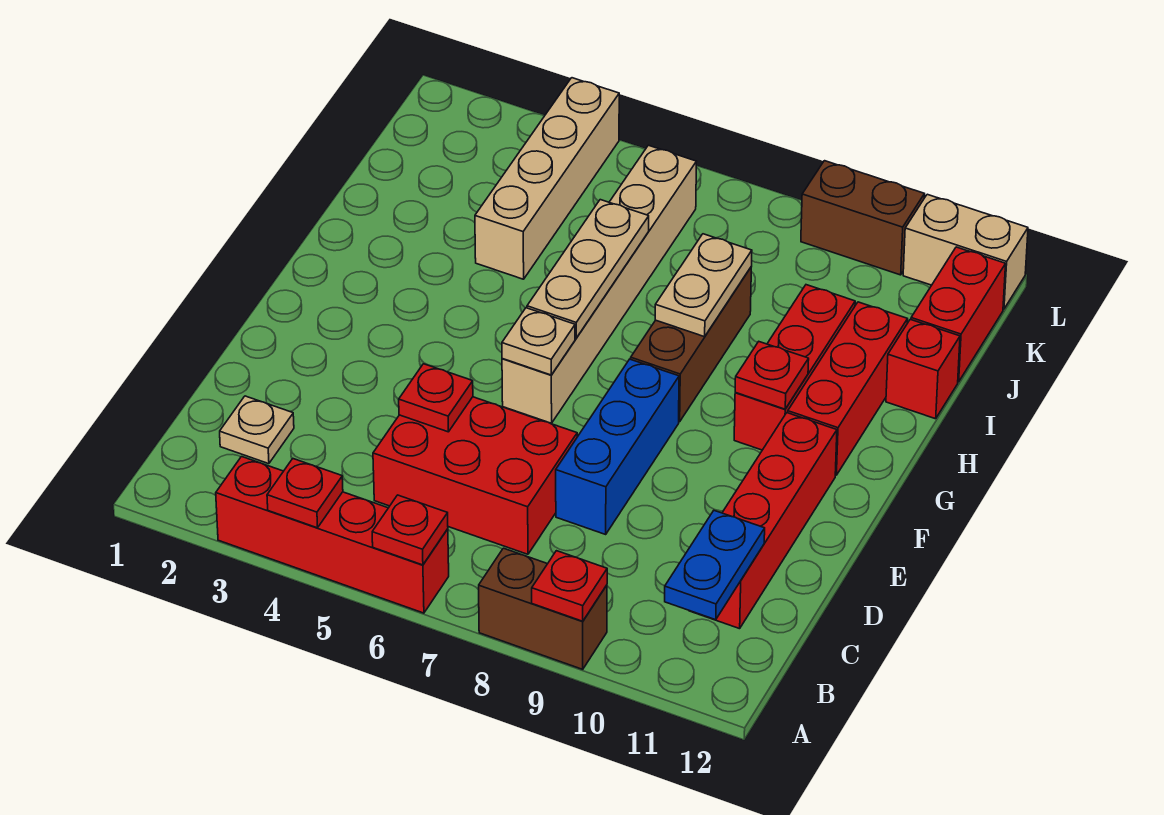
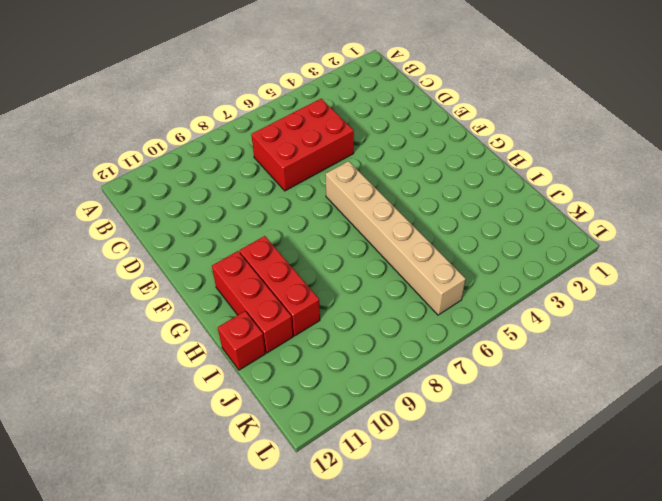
none -> red 1x4 brick [216,457,449,613]
none -> brown 1x2 brick [479,548,607,669]
none -> tan 1x1 plate [220,396,294,464]

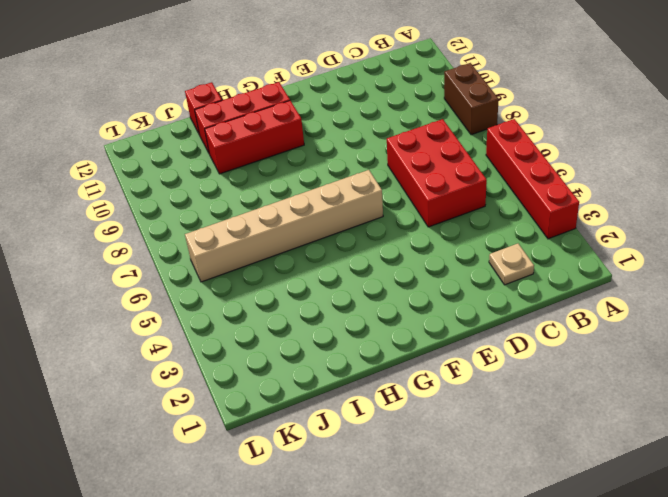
none -> red 1x4 brick [691,413,837,629]
none -> blue 1x3 brick [556,359,679,534]
none -> brown 1x3 brick [631,268,751,422]

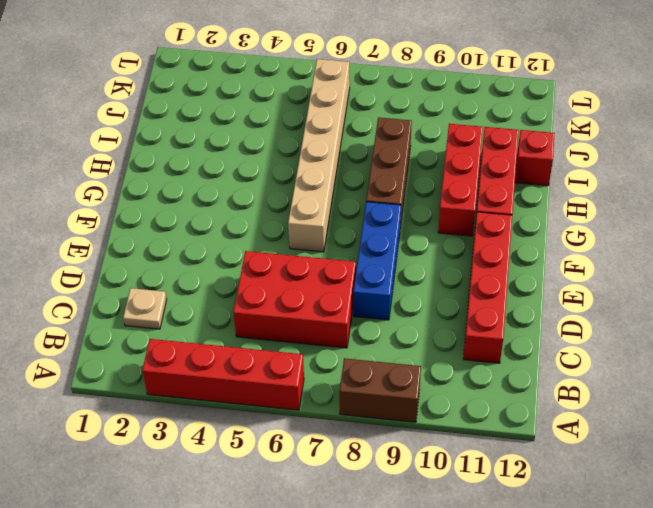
none -> tan 1x4 brick [475,78,619,279]
none -> red 1x2 brick [911,247,1006,382]
none -> brown 1x2 brick [801,161,924,275]

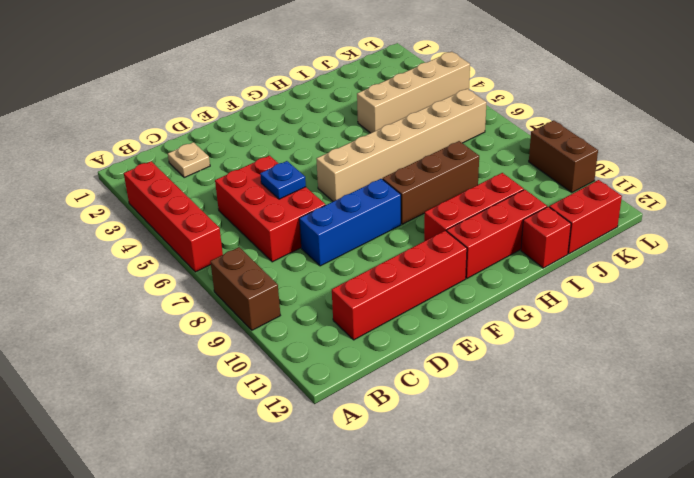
blue 1x1 plate [260,161,306,199] -> none
none -> tan 1x2 brick [903,194,1028,309]
none -> red 1x1 plate [267,459,343,528]
none -> red 1x1 plate [372,495,448,565]

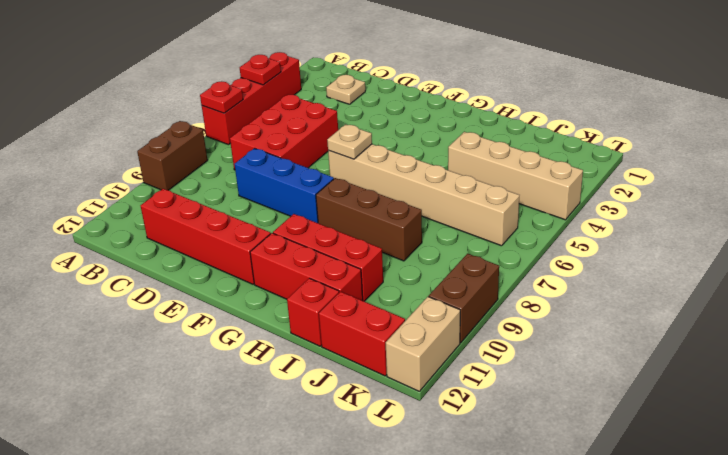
none -> red 1x1 plate [532,551,607,621]
none -> blue 1x2 plate [665,511,765,620]
none -> red 1x1 plate [399,364,473,432]

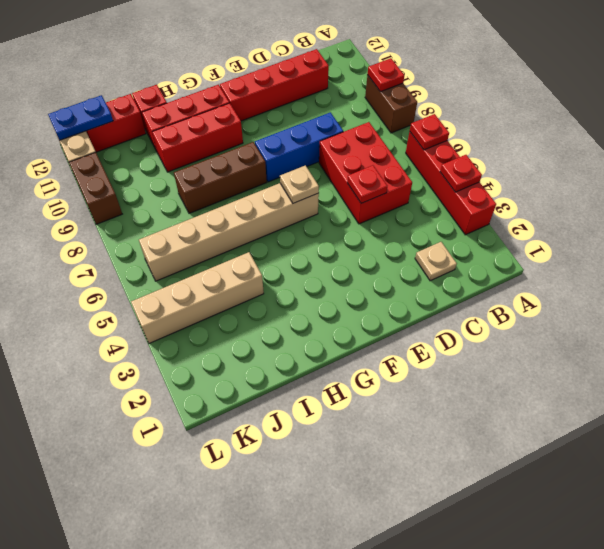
blue 1x2 plate [48,95,113,140] -> blue 1x2 plate moved to [665,511,765,620]
none -> tan 1x3 plate [527,200,649,338]
none -> red 1x1 plate [735,342,809,409]
none -> tan 1x2 plate [655,234,752,337]

